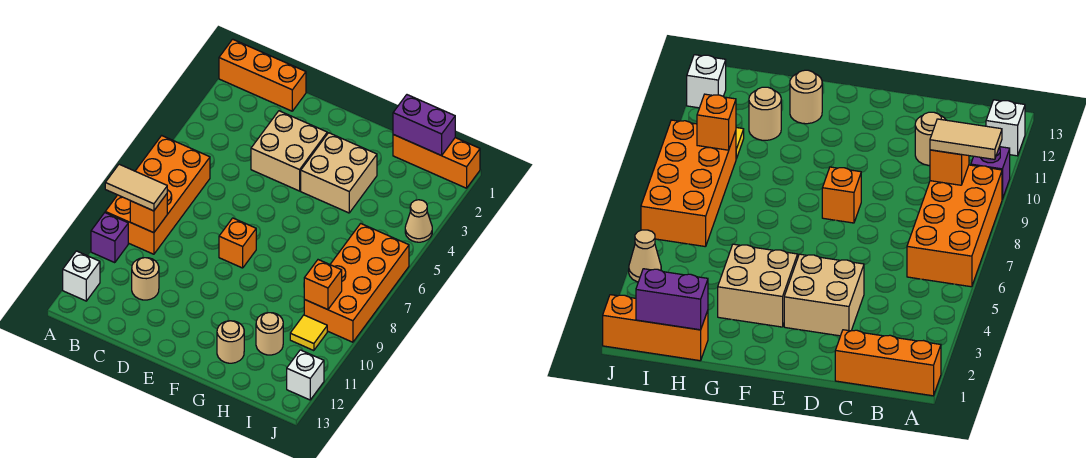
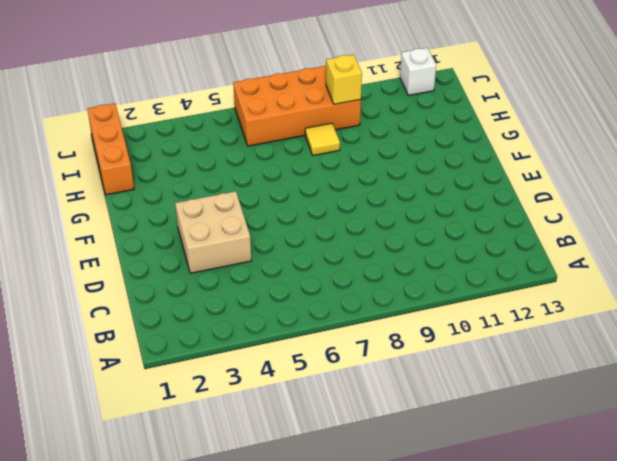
yellow 1x1 tile [305,123,340,155] -> yellow 1x1 tile moved to [290,315,327,351]
yellow 1x1 brick [326,54,362,104] -> orange 1x1 brick [304,260,342,310]
none -> orange 1x3 brick [219,39,306,111]
none -> orange 2x4 brick [105,136,210,254]
none -> purple 1x1 brick [91,213,128,263]

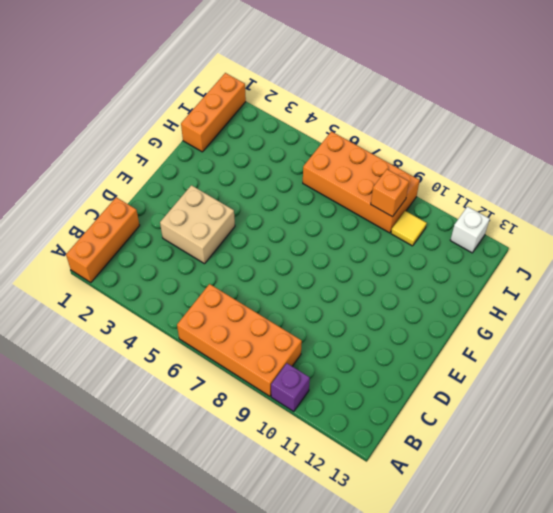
none -> white 1x1 brick [63,251,100,301]
none -> tan 1x1 round brick [132,258,159,300]
none -> orange 1x1 brick [219,218,256,268]

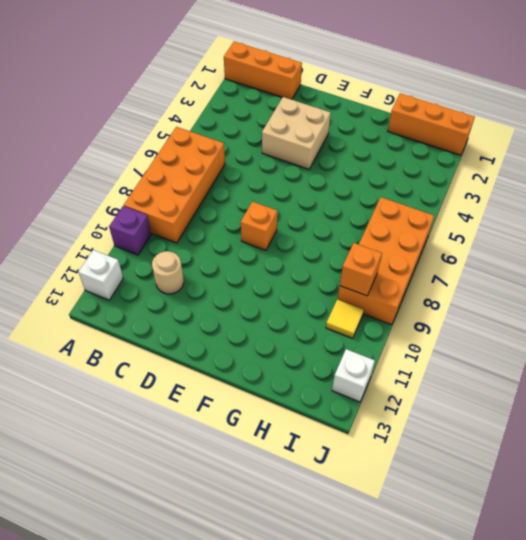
none -> tan 2x2 brick [301,133,377,213]
none -> tan 1x1 round brick [217,321,244,363]
none -> tan 1x1 round brick [256,313,283,355]

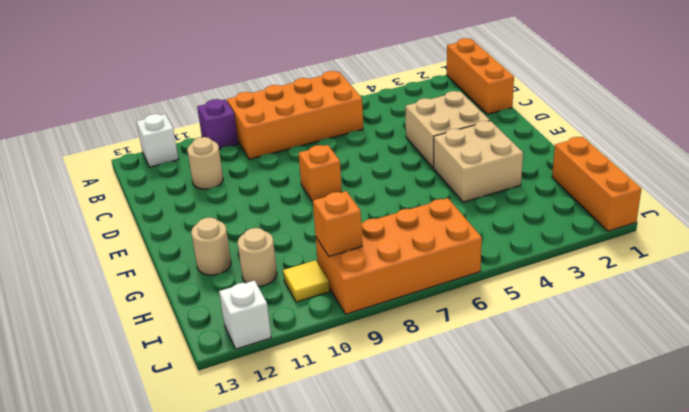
none -> tan 1x1 cone [405,200,432,242]
none -> orange 1x1 brick [130,194,167,233]
none -> purple 1x2 brick [393,95,455,156]

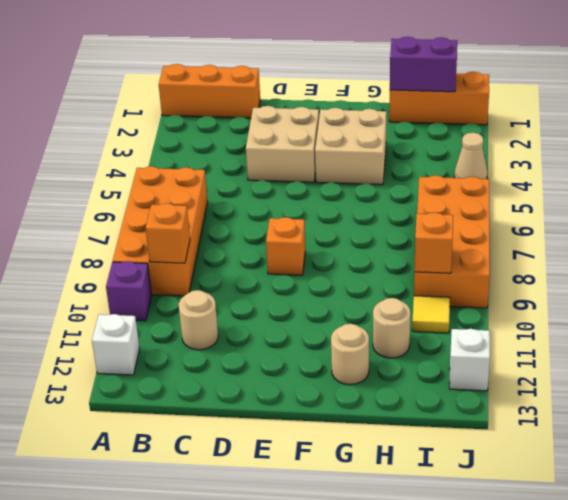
none -> tan 1x2 tile [105,164,167,211]

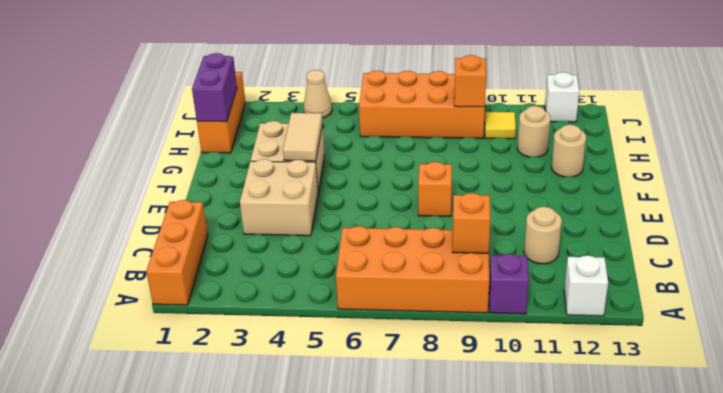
tan 1x2 tile [283,113,323,161] -> tan 1x2 tile moved to [105,164,167,211]

